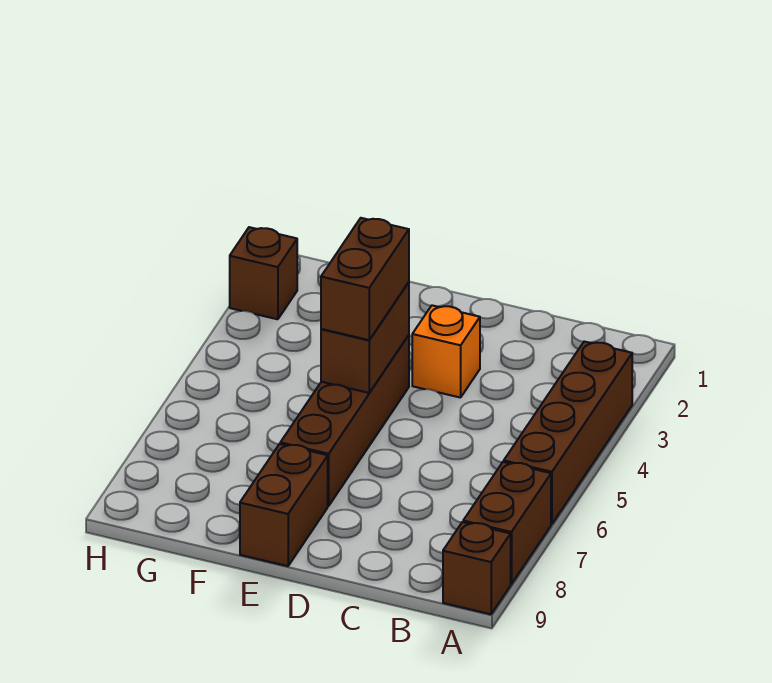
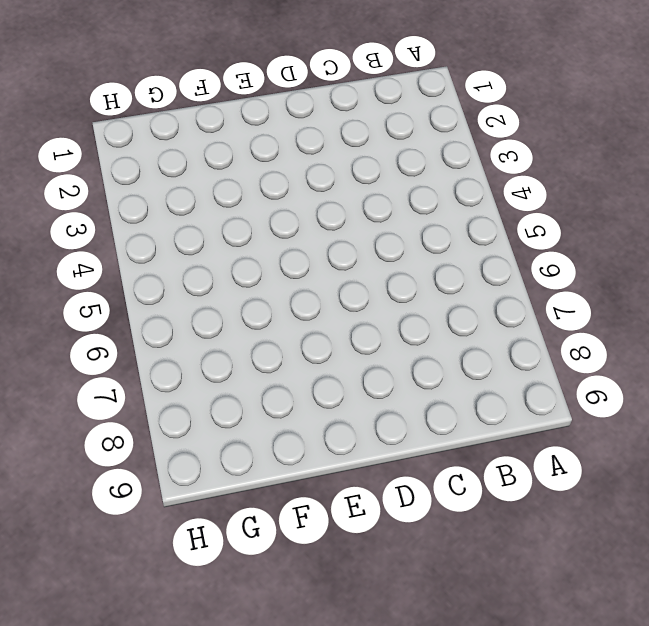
none -> brown 1x4 brick [504,342,632,524]
none -> brown 1x2 brick [463,462,551,584]

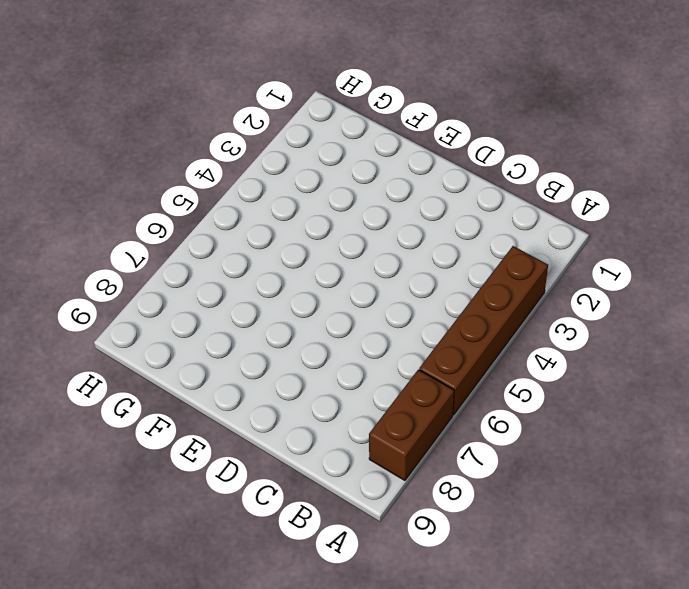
none -> brown 1x1 brick [443,522,511,614]
none -> orange 1x1 brick [412,305,480,398]

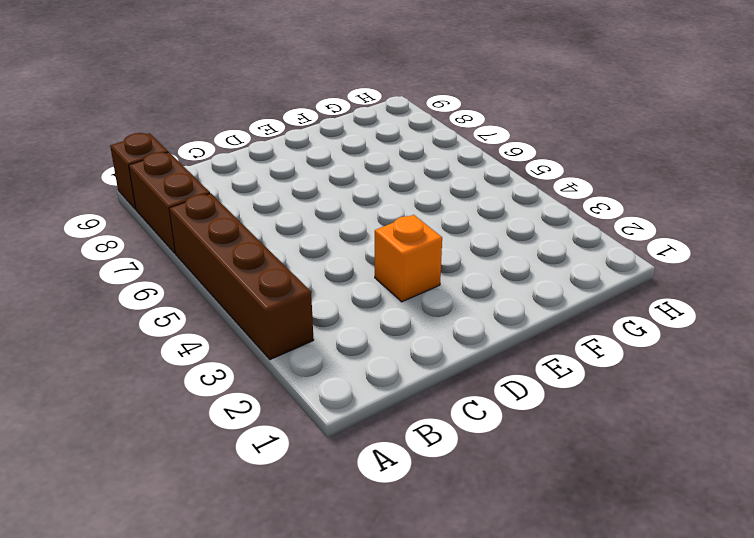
none -> brown 1x4 brick [280,335,409,506]
none -> brown 1x2 brick [240,444,328,566]

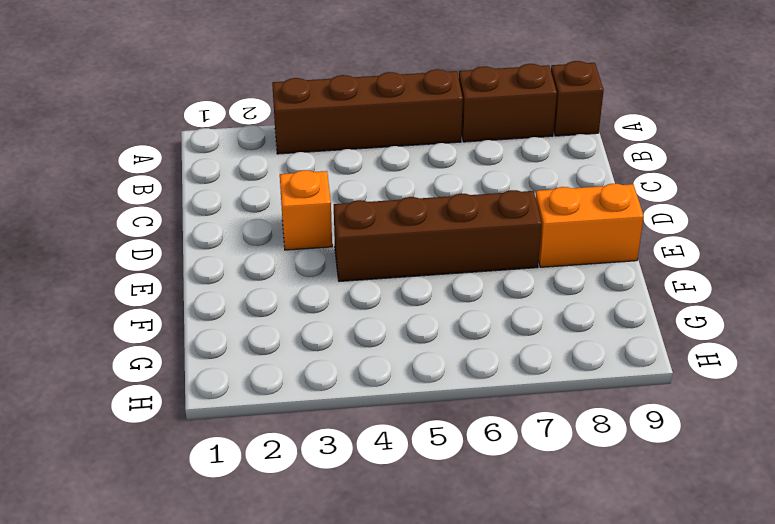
orange 1x2 brick [535,184,644,267] -> brown 1x2 brick [240,444,328,566]
none -> brown 1x1 brick [230,227,297,319]
none -> brown 1x2 brick [321,282,409,393]

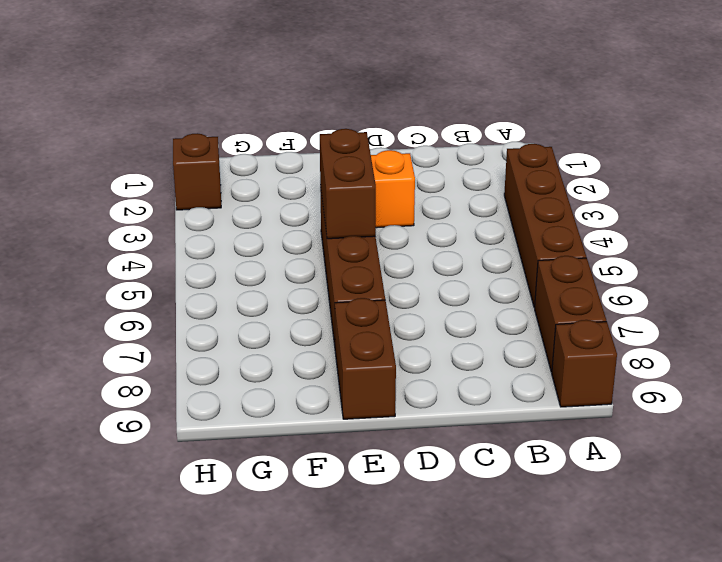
none -> brown 1x2 brick [321,218,409,340]

